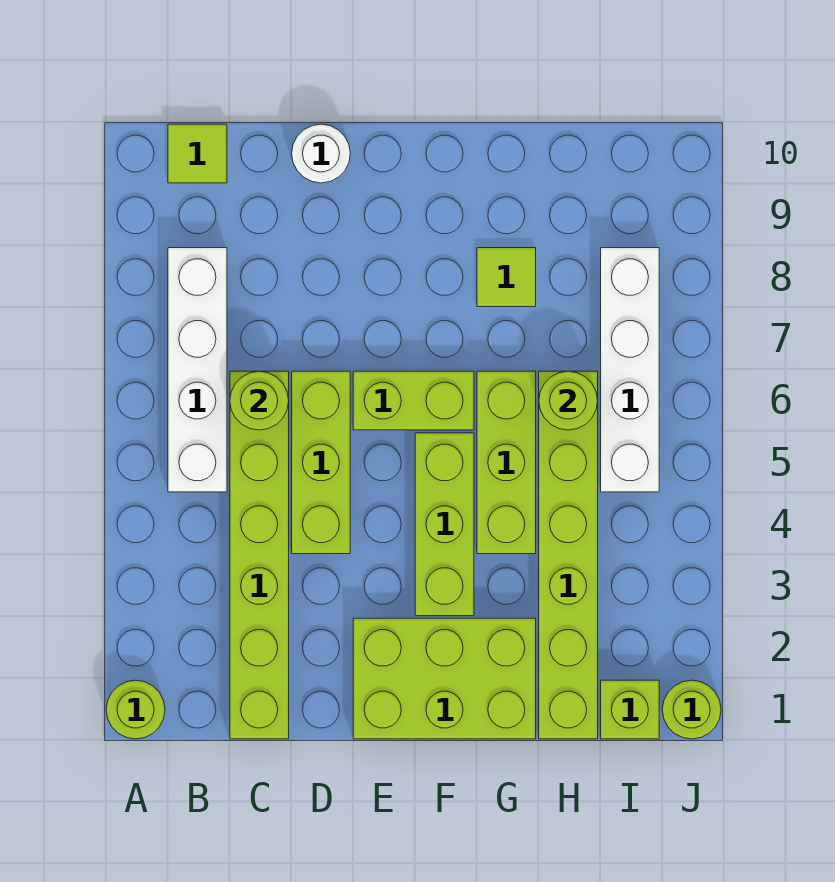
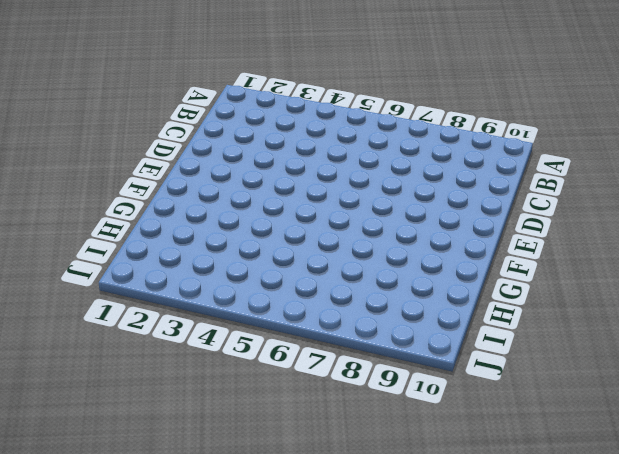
none -> lime 1x1 round brick [106,680,165,739]
none -> white 1x4 brick [168,248,227,492]
none -> lime 1x1 tile [168,124,227,183]

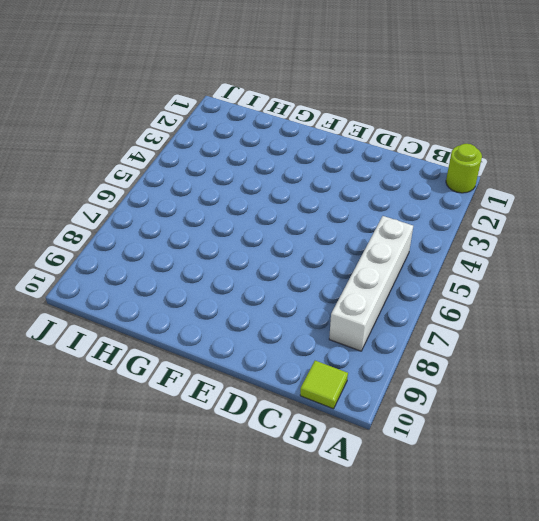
none -> lime 1x6 brick [230,371,289,739]
none -> lime 1x3 brick [292,371,350,554]
none -> white 1x1 round brick [292,124,350,183]

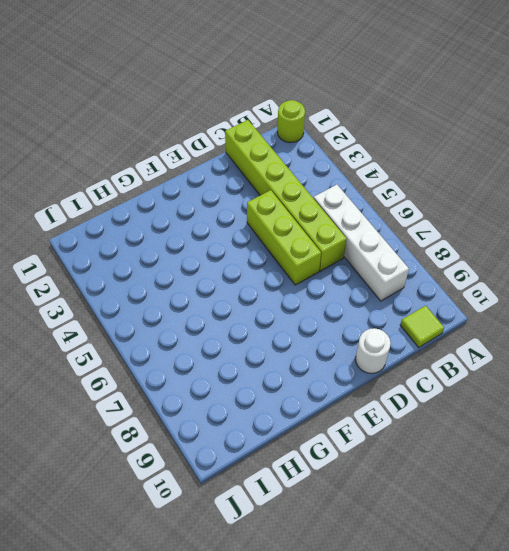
none -> lime 2x3 brick [353,618,536,739]
none -> lime 1x2 brick [353,371,474,430]
none -> lime 1x3 brick [415,433,474,616]

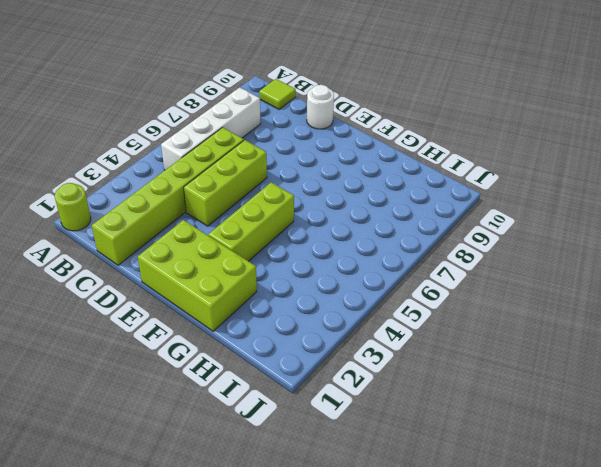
none -> lime 1x2 brick [353,371,474,430]
none -> lime 1x3 brick [477,371,536,554]
none -> lime 1x1 tile [477,248,536,307]

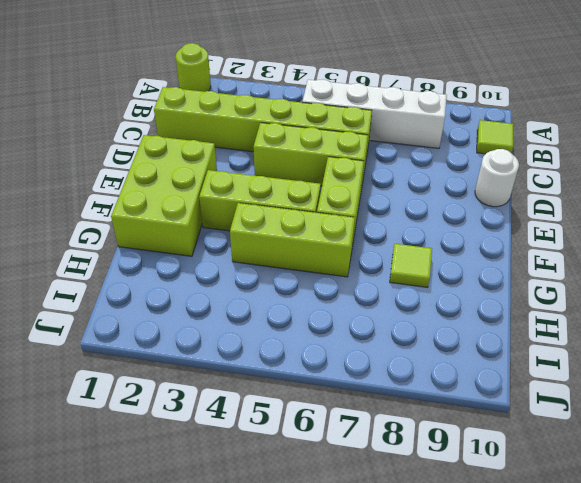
none -> lime 1x6 brick [539,371,598,739]
none -> lime 1x1 brick [601,680,659,739]
none -> white 1x4 brick [601,248,659,492]

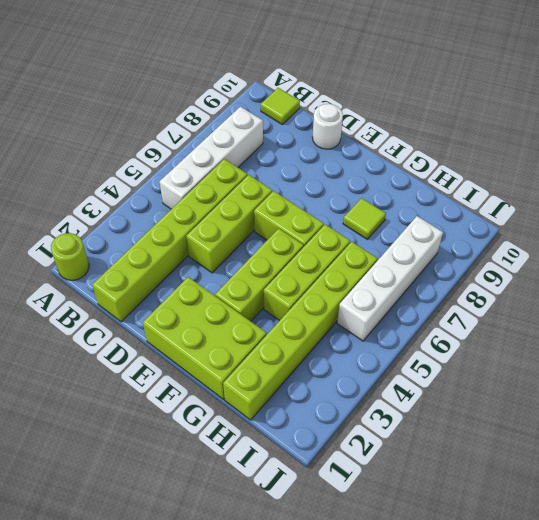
none -> lime 1x1 brick [601,680,659,739]
none -> lime 1x1 round brick [662,680,721,739]
none -> lime 1x1 round brick [230,371,289,430]

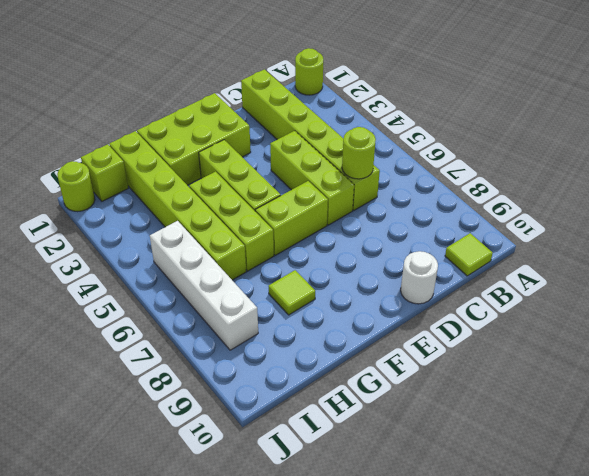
none -> white 1x4 brick [168,248,227,492]
none -> lime 1x1 round brick [539,371,598,430]

